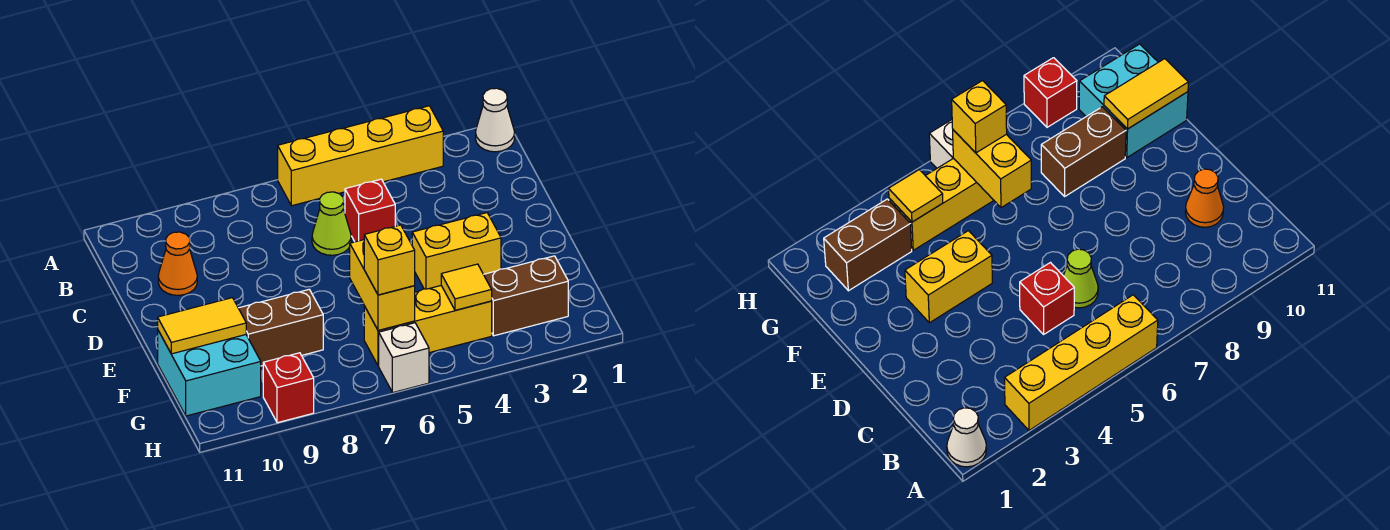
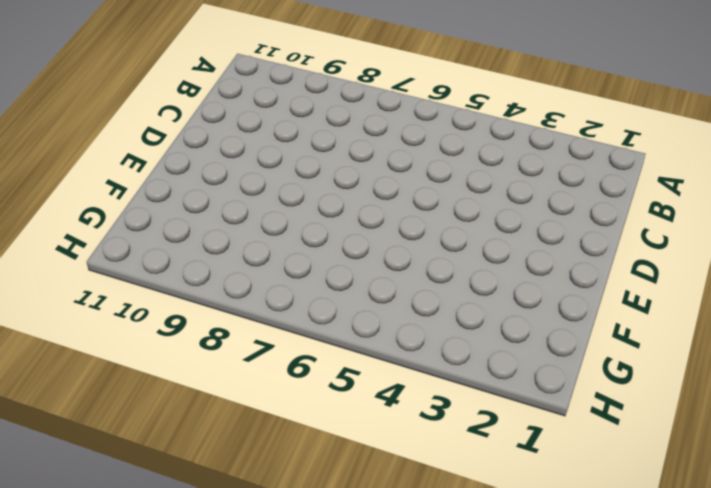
none -> white 1x1 cone [476,88,515,152]
none -> yellow 1x4 brick [278,106,443,206]
none -> red 1x1 brick [345,179,395,242]

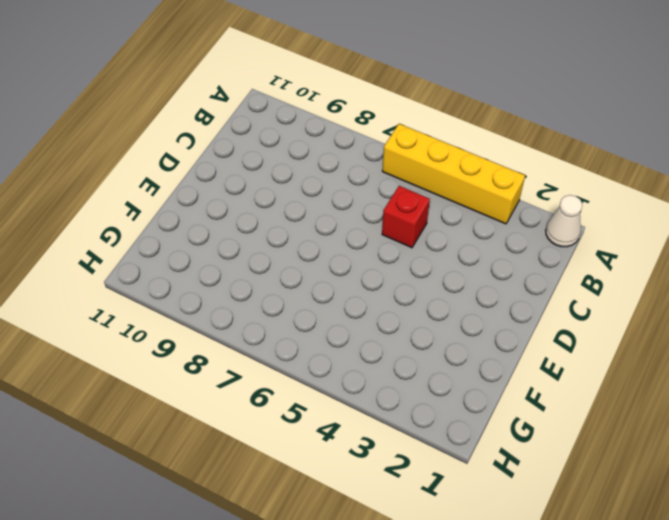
none -> lime 1x1 cone [312,192,351,255]
none -> orange 1x1 cone [158,232,197,295]
none -> yellow 1x2 brick [412,213,501,289]

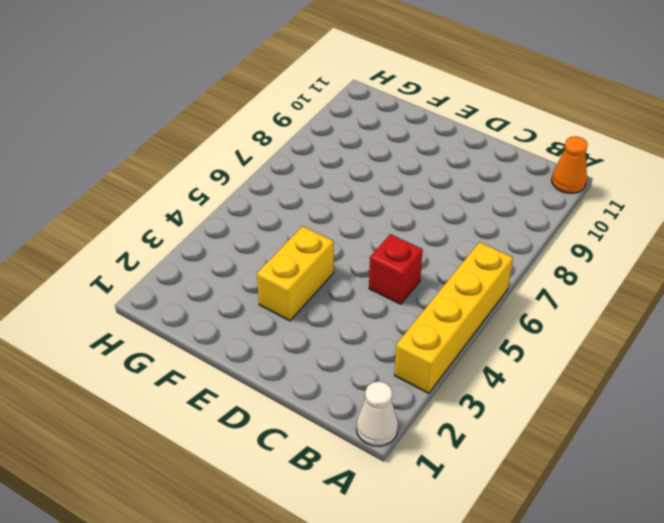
orange 1x1 cone [552,136,588,193] -> orange 1x1 cone moved to [158,232,197,295]
none -> lime 1x1 cone [312,192,351,255]
none -> brown 1x2 brick [239,290,323,366]
none -> cyan 2x2 brick [158,331,261,416]

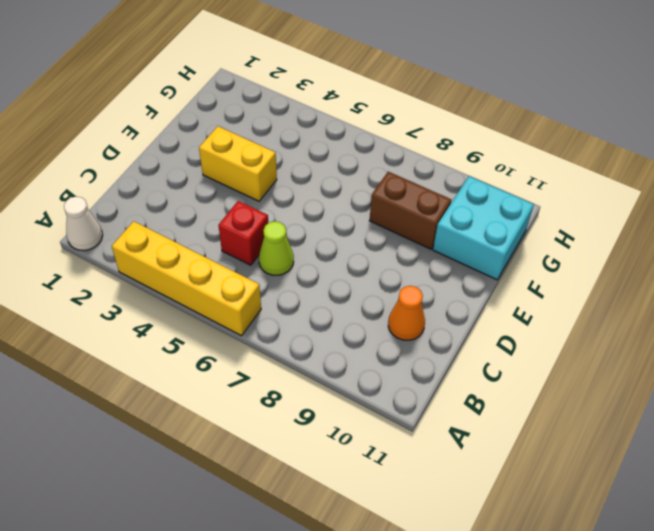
none -> brown 1x2 brick [484,256,568,336]
none -> yellow 1x3 brick [364,286,492,366]
none -> white 1x1 brick [379,323,429,392]

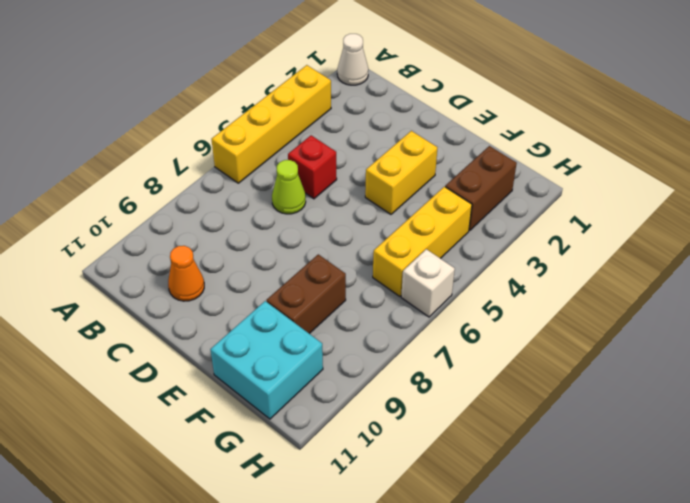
none -> red 1x1 brick [263,353,314,423]
none -> yellow 1x2 brick [350,240,415,330]
none -> yellow 1x2 tile [158,298,246,354]

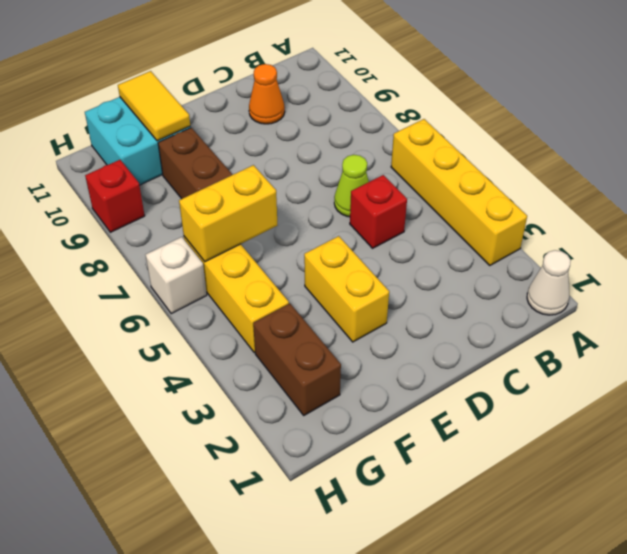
none -> yellow 1x1 tile [441,264,492,310]
none -> yellow 1x1 brick [364,225,415,295]

